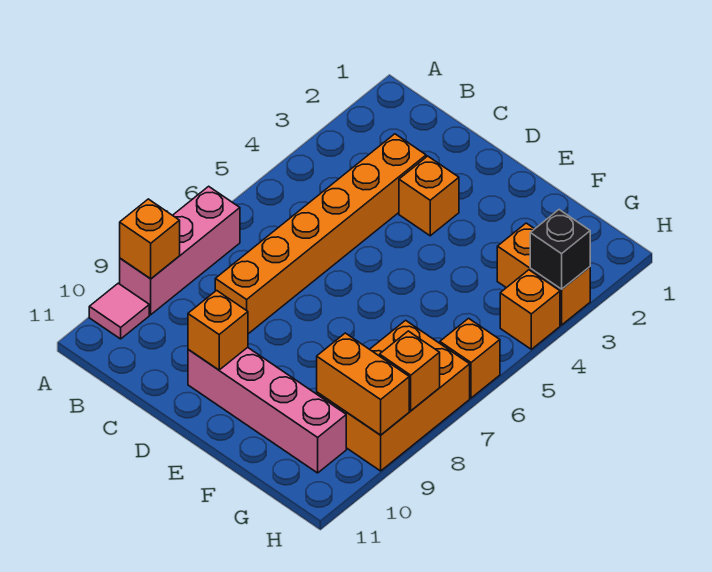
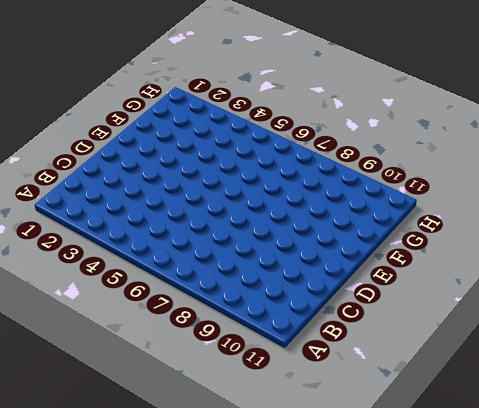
none -> pink 1x3 brick [120,186,240,315]
none -> pink 1x1 tile [89,283,149,339]
none -> orange 1x6 brick [215,134,426,334]

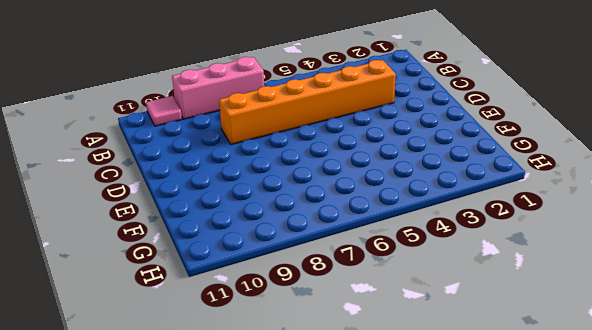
none -> orange 1x1 brick [399,156,459,236]
none -> pink 1x4 brick [188,347,346,473]
none -> orange 1x2 brick [497,223,590,325]

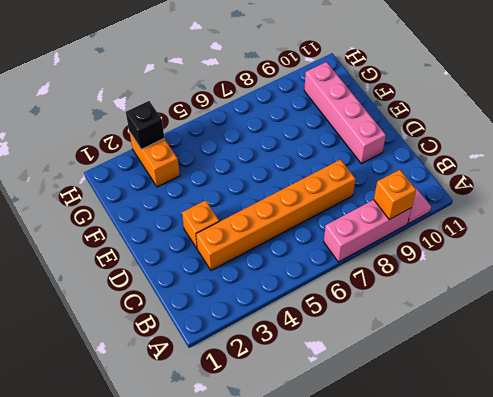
none -> orange 2x3 brick [317,320,470,471]
none -> orange 1x1 brick [500,270,560,349]
none -> orange 1x1 brick [440,318,500,398]

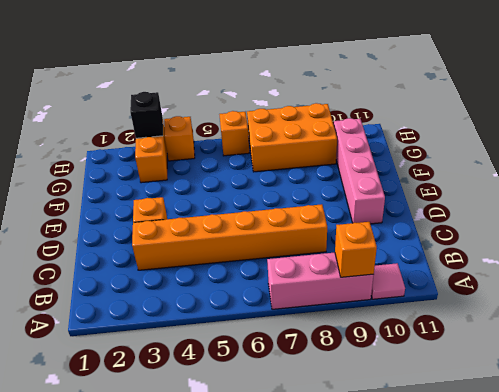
none -> orange 1x1 brick [188,290,248,370]
none -> orange 1x2 brick [317,333,409,435]
none -> orange 1x1 brick [380,331,440,411]

